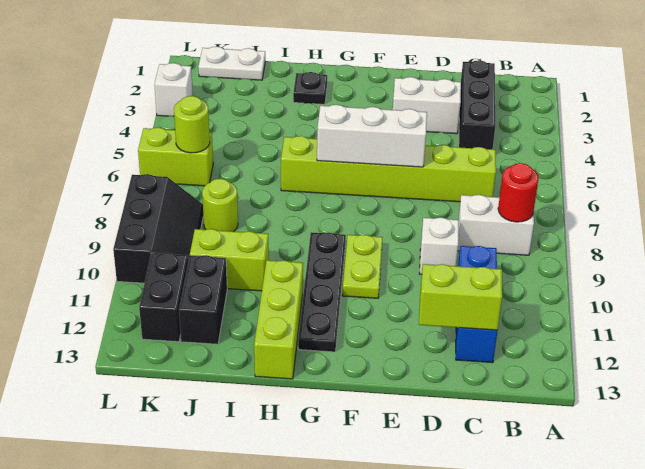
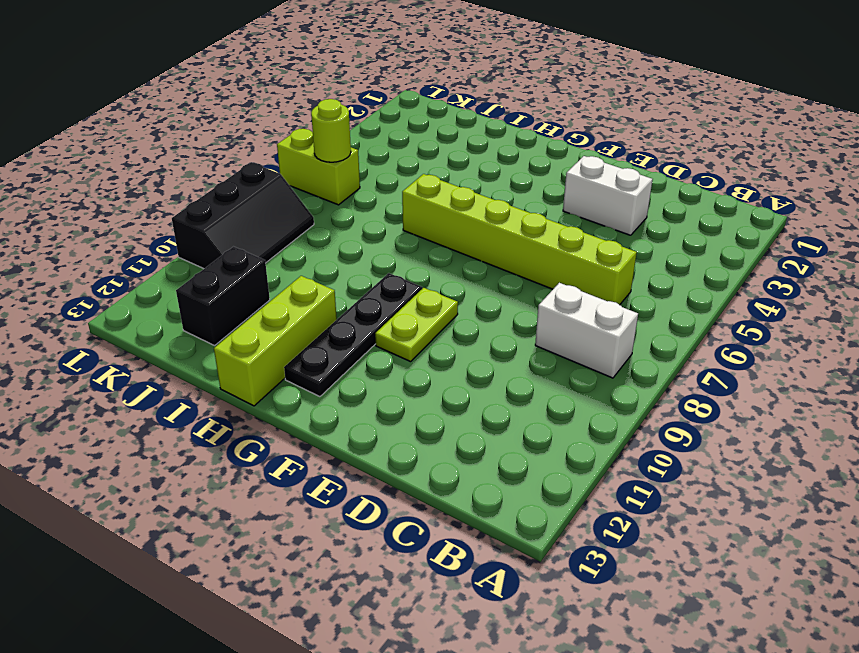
none -> black 1x3 brick [459,60,495,149]
none -> blue 1x3 brick [456,246,498,363]
none -> white 1x1 brick [419,217,459,274]

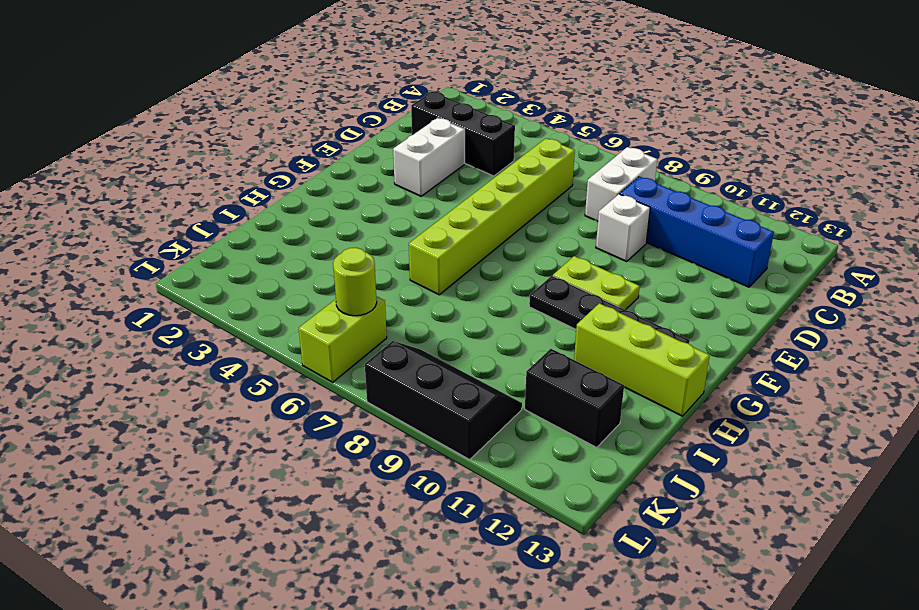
blue 1x4 brick [620,177,774,287] -> blue 1x3 brick [456,246,498,363]
none -> black 1x1 plate [293,72,327,104]
none -> lime 1x2 brick [190,229,269,291]
none -> white 1x2 plate [198,46,265,80]

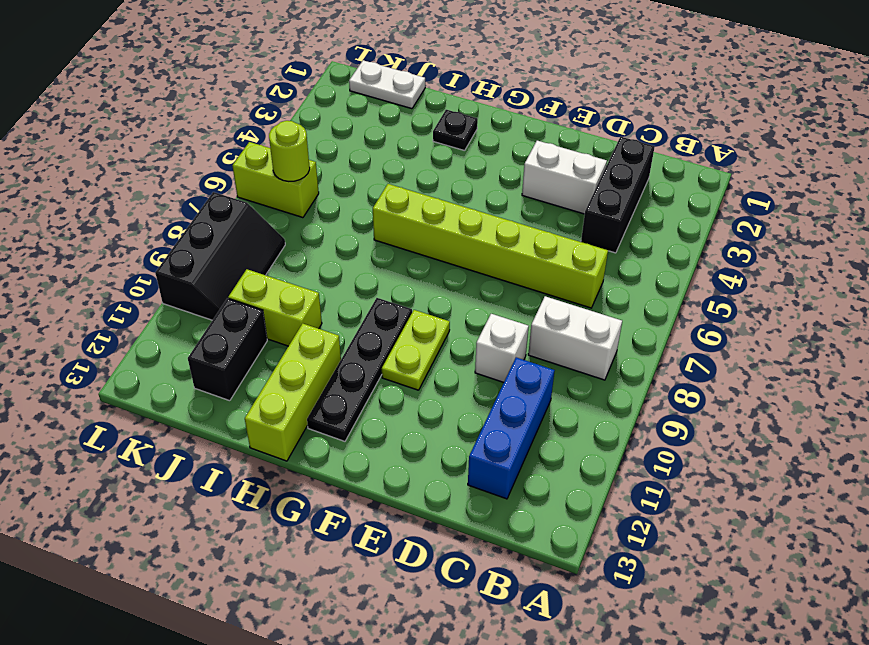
none -> lime 1x1 round brick [202,179,238,232]
none -> black 1x2 brick [139,253,188,342]
none -> white 1x1 brick [154,63,193,117]

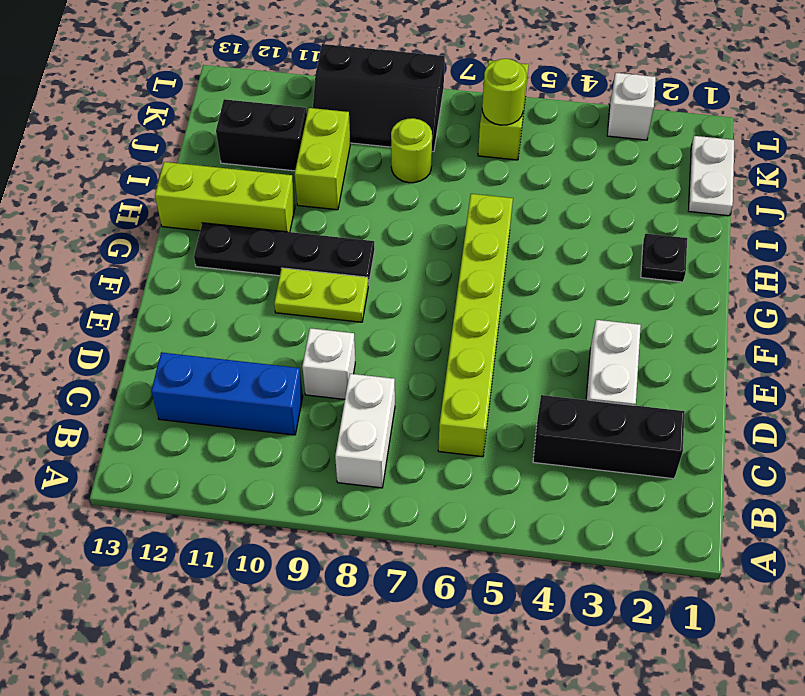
none -> black 1x2 brick [139,253,188,342]
none -> red 1x1 round brick [498,163,539,222]
none -> lime 1x2 brick [419,264,502,330]

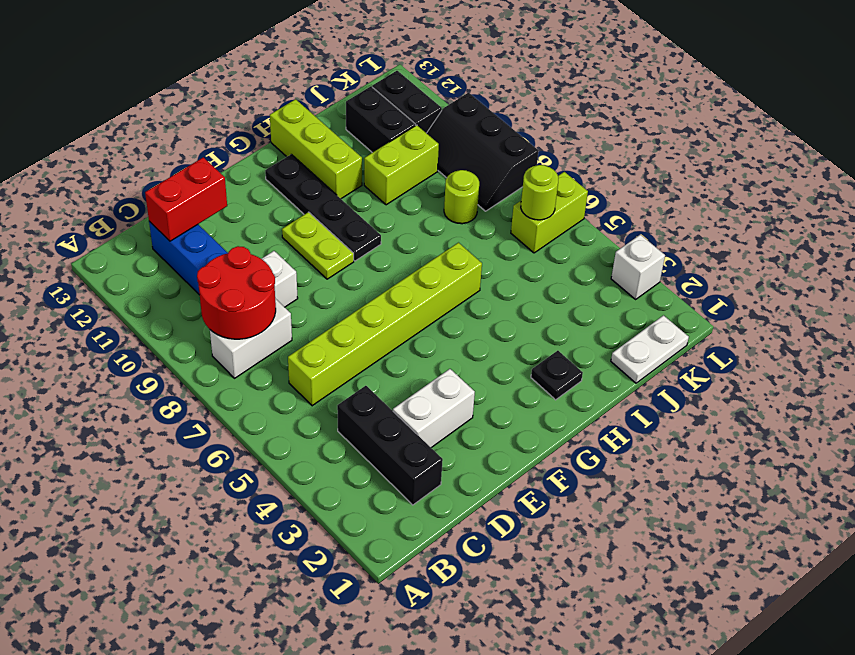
red 2x2 round brick [197,246,276,339] -> red 1x1 round brick [498,163,539,222]
red 1x2 brick [145,157,227,241] -> lime 1x2 brick [419,264,502,330]
none -> white 1x3 brick [317,105,427,167]

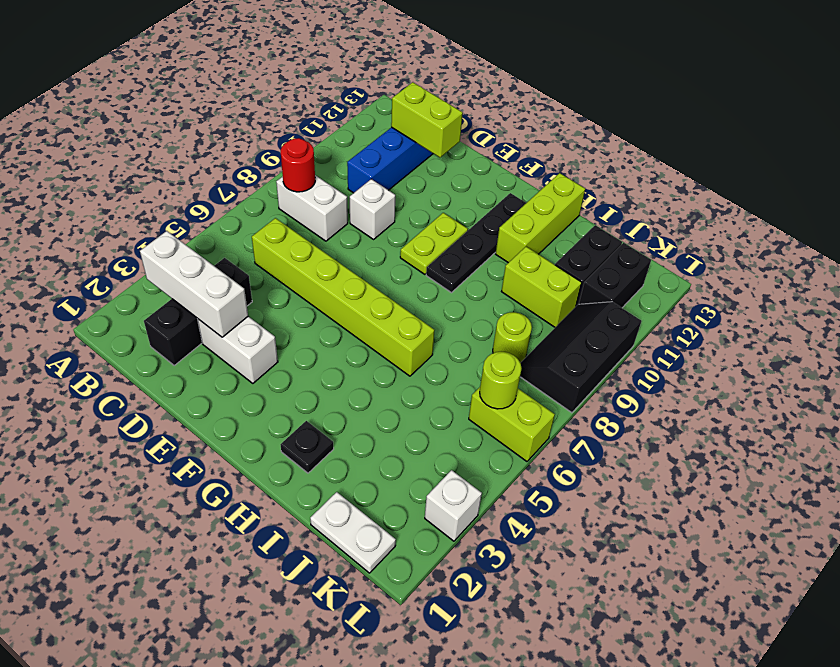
white 1x3 brick [140,231,248,337] -> white 1x3 brick moved to [317,105,427,167]

